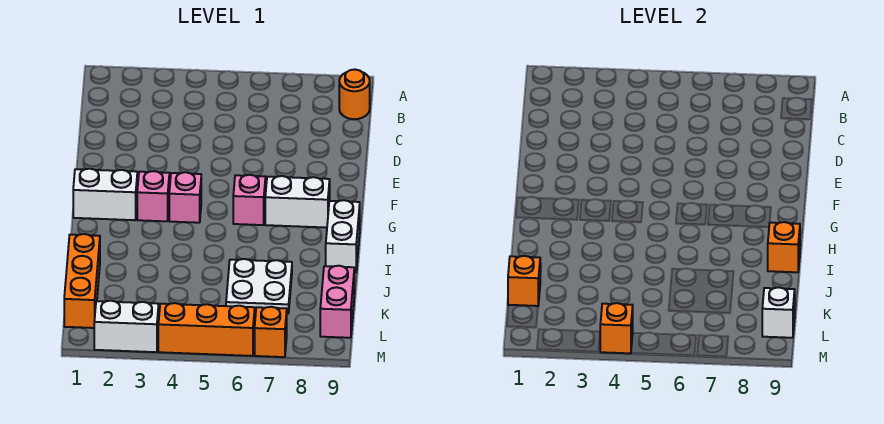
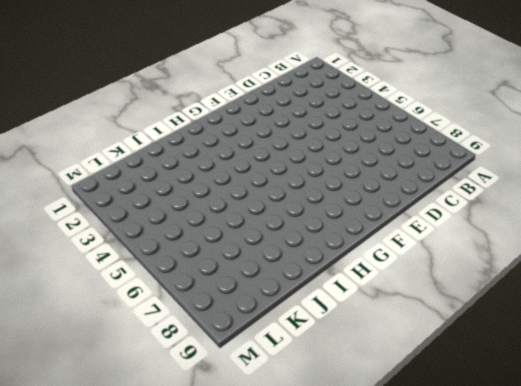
none -> orange 1x1 round brick [339,70,370,119]
none -> white 1x2 brick [73,169,137,220]
none -> pink 1x1 brick [137,171,169,221]

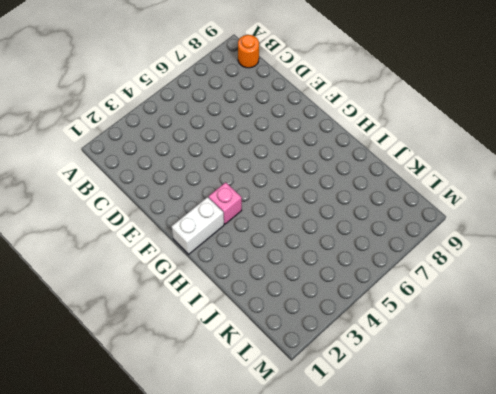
none -> pink 1x1 brick [169,172,201,223]
none -> pink 1x1 brick [233,175,266,225]
none -> white 1x2 brick [265,176,330,228]

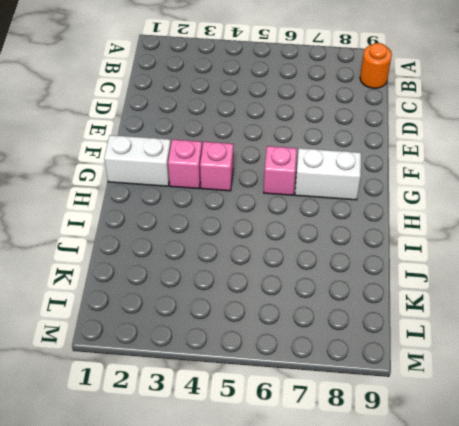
none -> white 1x2 brick [326,200,360,272]
none -> orange 1x3 brick [64,234,100,328]
none -> white 2x2 plate [226,259,292,314]

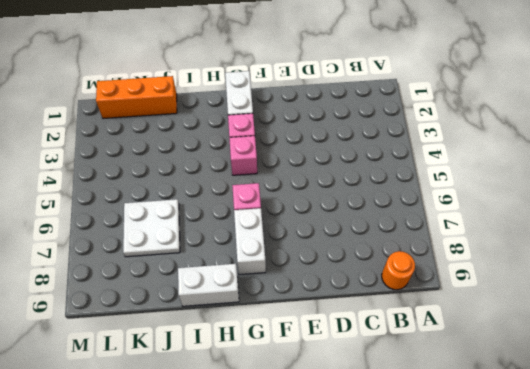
none -> pink 1x2 brick [320,266,354,338]
none -> white 1x2 brick [94,301,159,352]
none -> orange 1x3 brick [158,303,255,356]

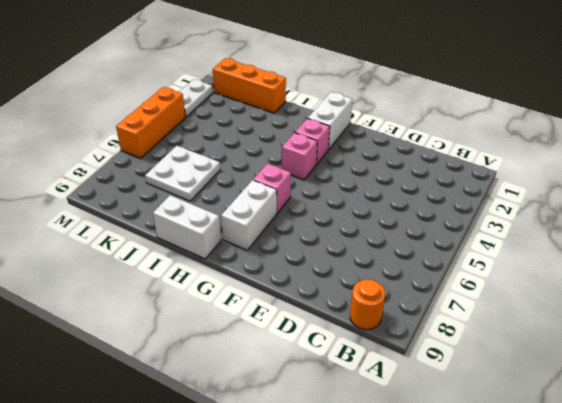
white 1x2 plate [179,79,213,117] -> white 1x2 brick [94,301,159,352]
none -> pink 1x2 brick [320,266,354,338]
none -> orange 1x1 brick [255,307,287,357]
none -> orange 1x1 brick [768,222,800,272]

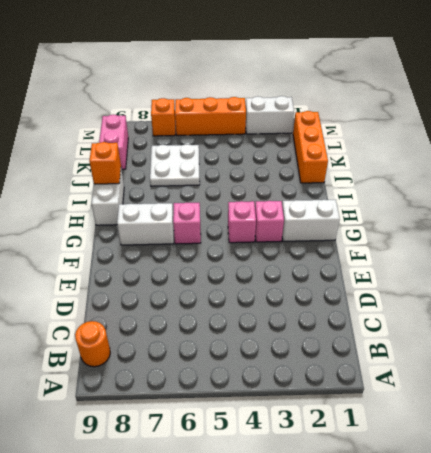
none -> orange 1x1 brick [508,256,540,306]
none -> white 1x1 brick [762,287,795,338]
none -> orange 1x1 brick [600,303,633,353]

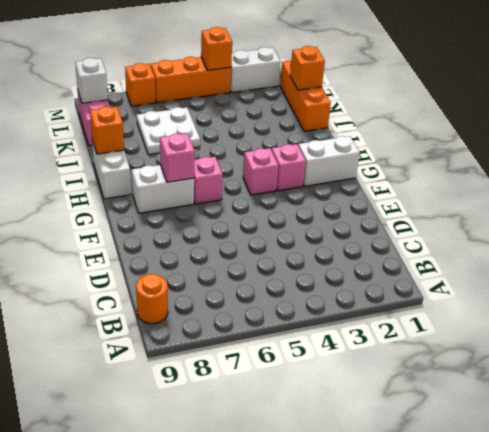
pink 1x1 brick [160,133,195,182] -> none

